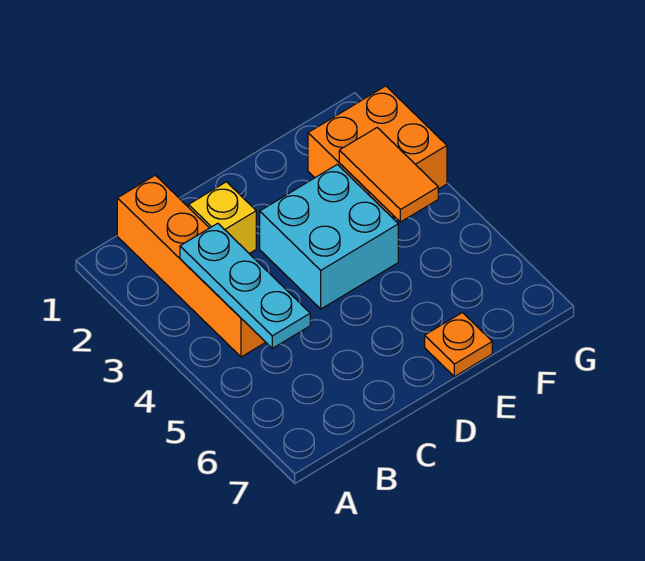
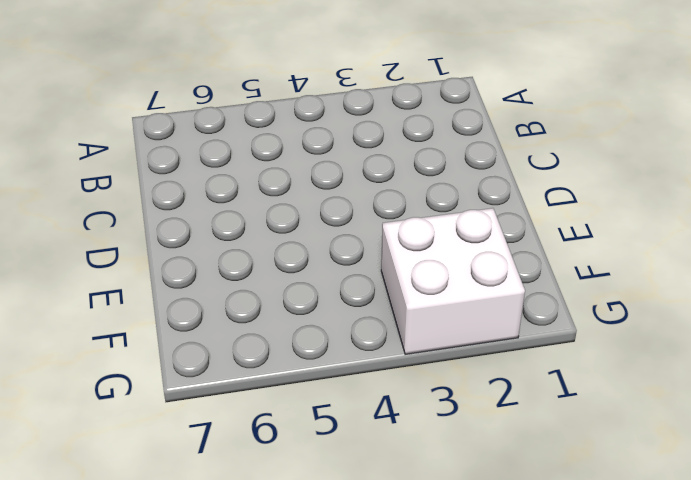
white 2x2 brick [381,208,525,354] -> orange 2x2 brick [308,86,447,217]
none -> orange 1x4 brick [117,175,265,357]
none -> yellow 1x1 brick [189,182,256,253]

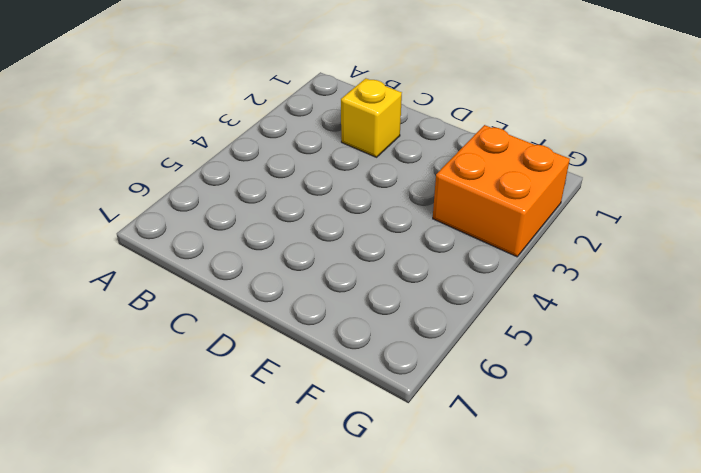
none -> orange 1x4 brick [117,175,265,357]
none -> cyan 2x2 brick [260,164,398,309]

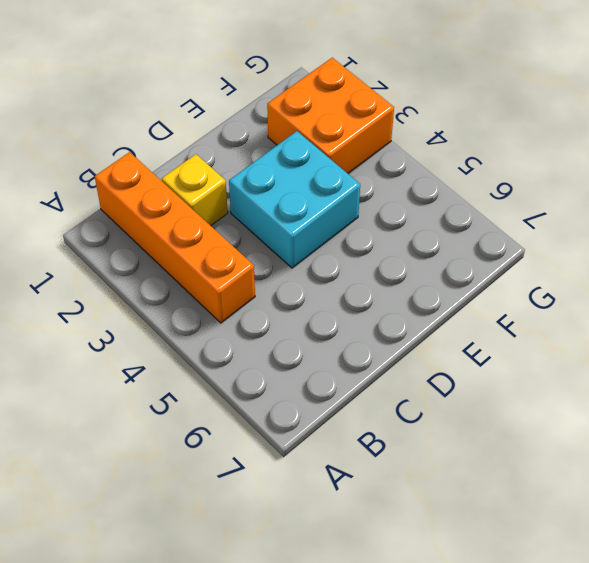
none -> orange 1x1 plate [425,313,492,377]
none -> cyan 1x3 plate [180,223,310,348]

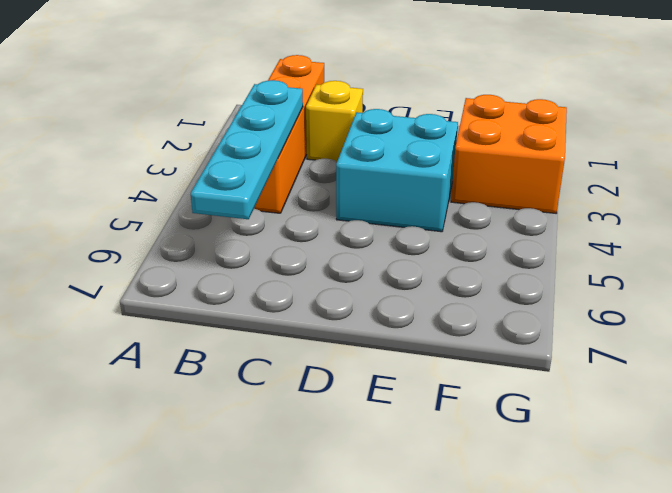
cyan 1x4 plate [191,80,303,219] -> cyan 1x3 plate [180,223,310,348]
none -> orange 1x1 plate [425,313,492,377]
none -> orange 1x2 tile [339,128,438,222]

